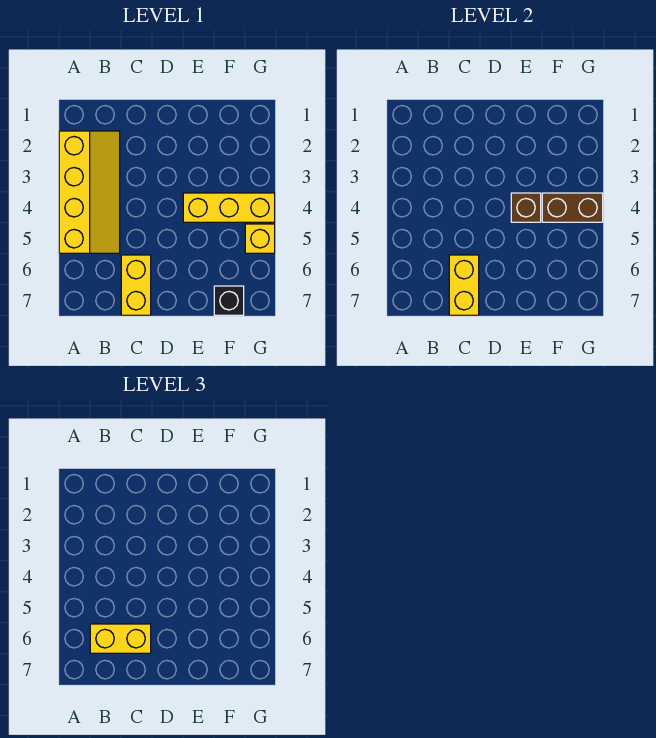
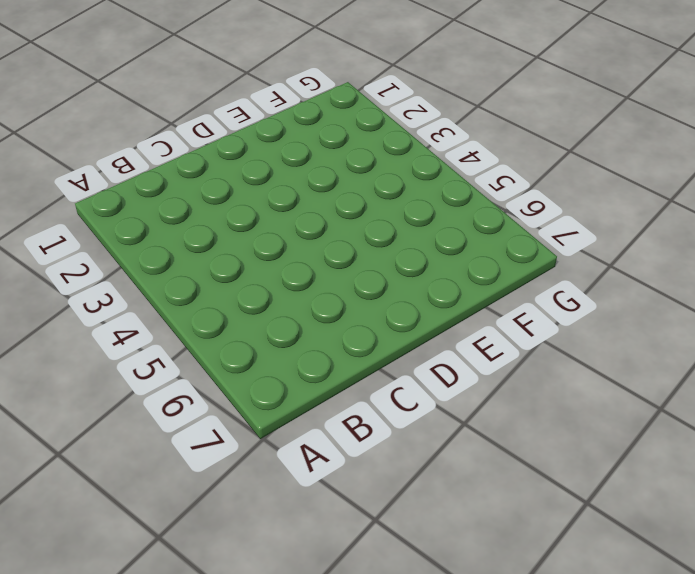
none -> yellow 2x4 slope [59,131,120,253]
none -> yellow 1x2 brick [121,255,151,315]

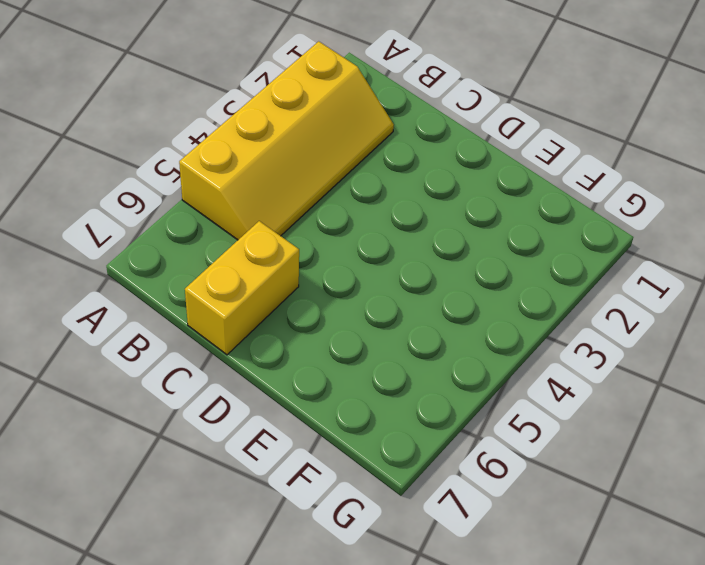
none -> yellow 1x3 brick [183,193,275,222]
none -> black 1x1 brick [214,286,244,315]

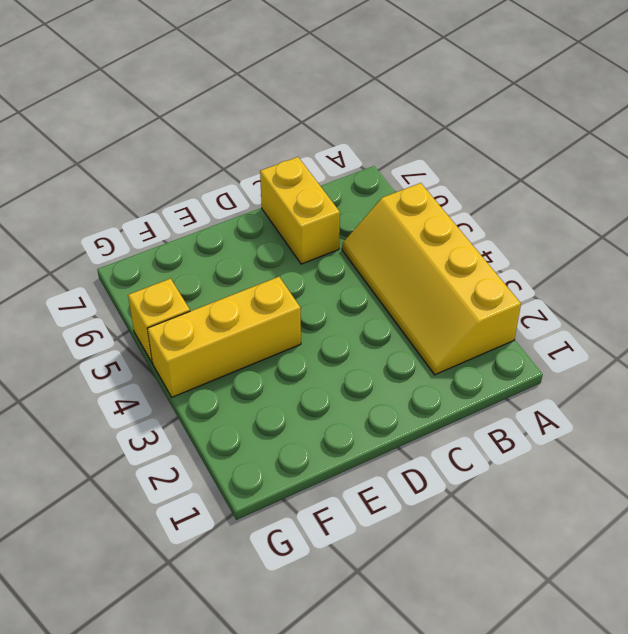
none -> black 1x1 brick [214,286,244,315]
none -> yellow 1x2 brick [449,255,479,315]

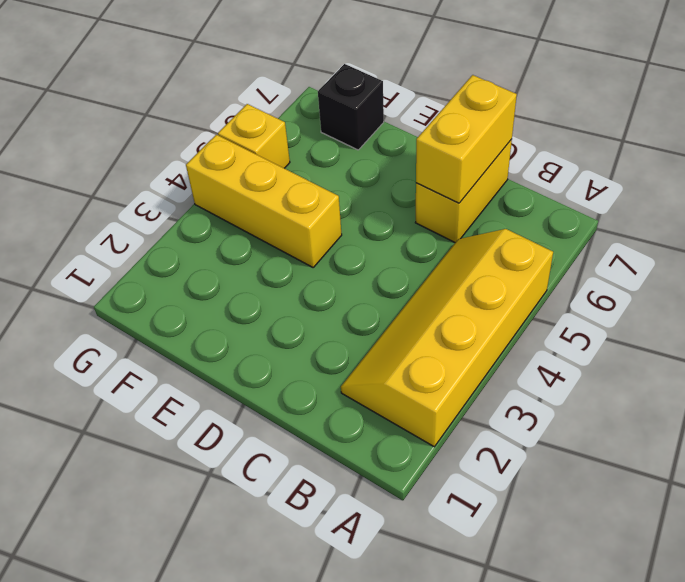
none -> brown 1x1 brick [511,193,541,222]
none -> brown 1x2 brick [542,193,603,222]

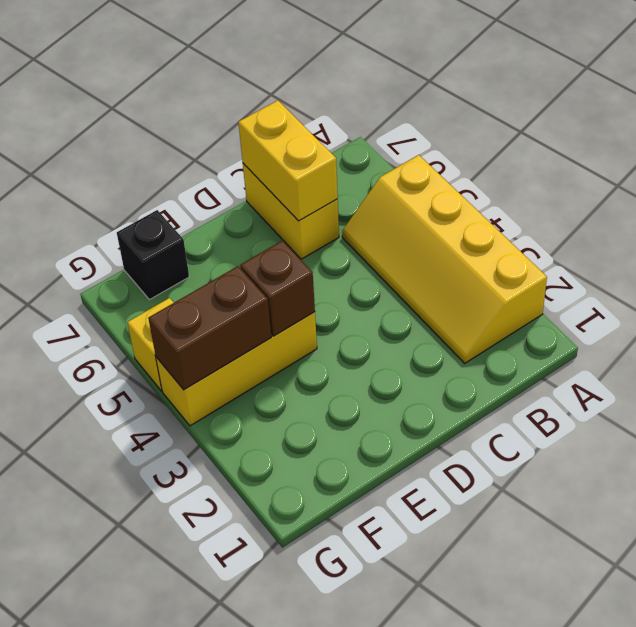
none -> yellow 1x2 brick [90,624,151,653]

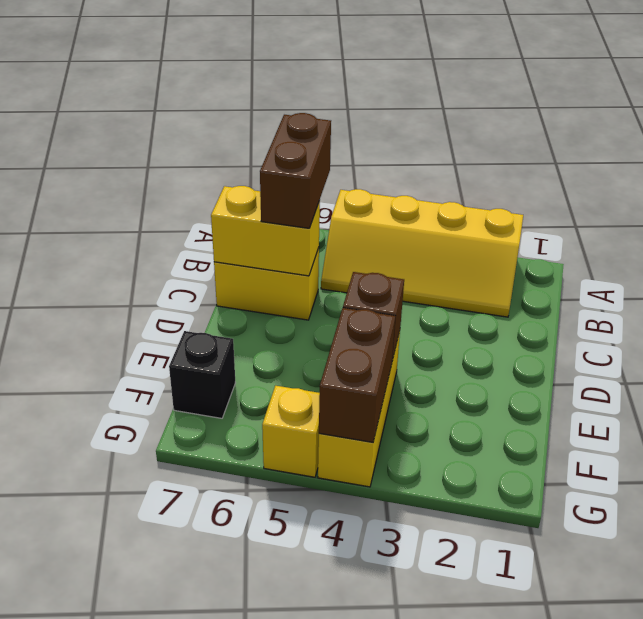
brown 1x2 brick [260,113,331,228] -> yellow 1x2 brick [90,624,151,653]

